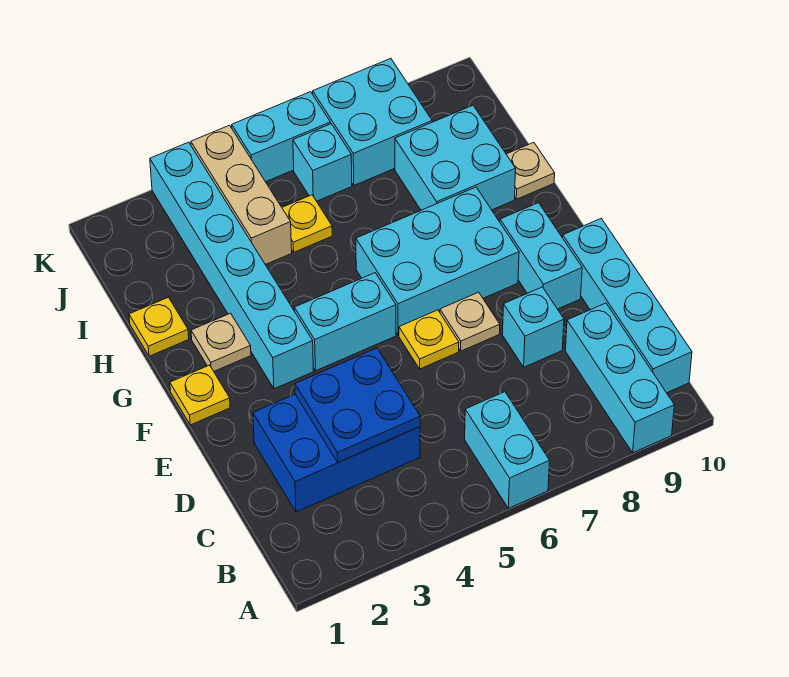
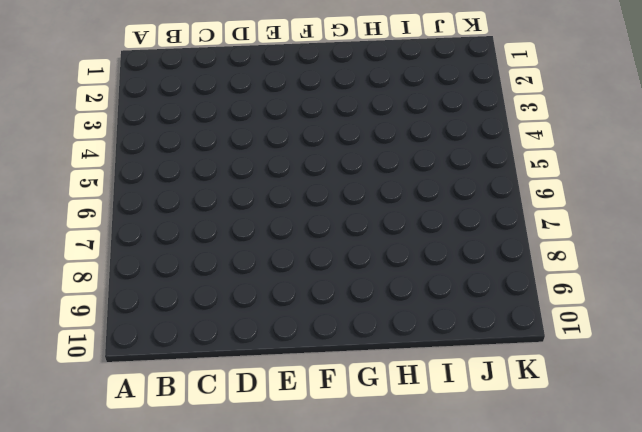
none -> cyan 1x2 brick [465,392,550,508]
none -> cyan 1x3 brick [565,303,674,453]
none -> cyan 1x4 brick [563,219,692,393]

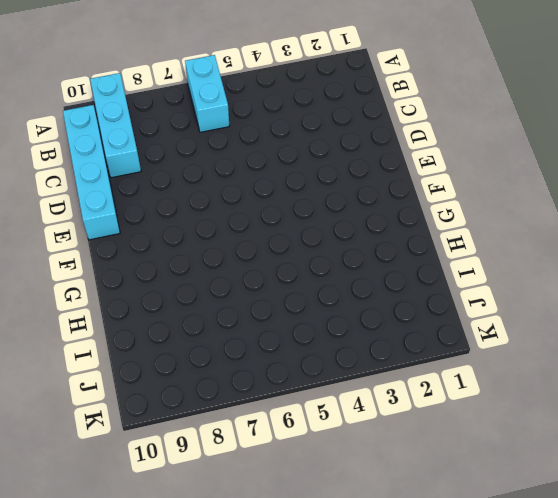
none -> blue 2x3 brick [253,394,420,512]
none -> cyan 1x1 brick [503,287,564,367]
none -> yellow 1x1 plate [399,310,459,369]

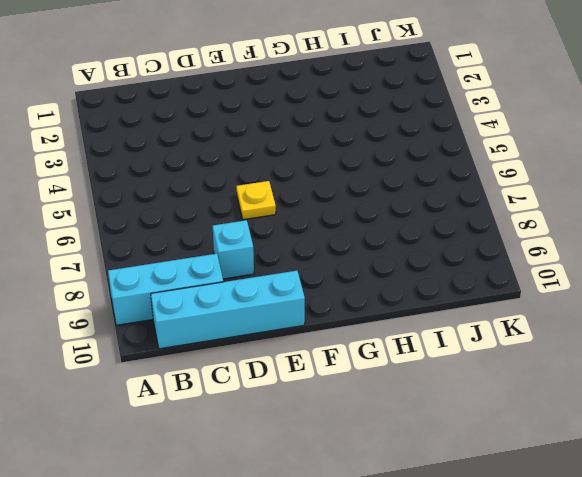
none -> cyan 1x2 brick [465,392,550,508]
none -> blue 2x3 brick [253,394,420,512]
none -> tan 1x1 plate [440,292,500,351]

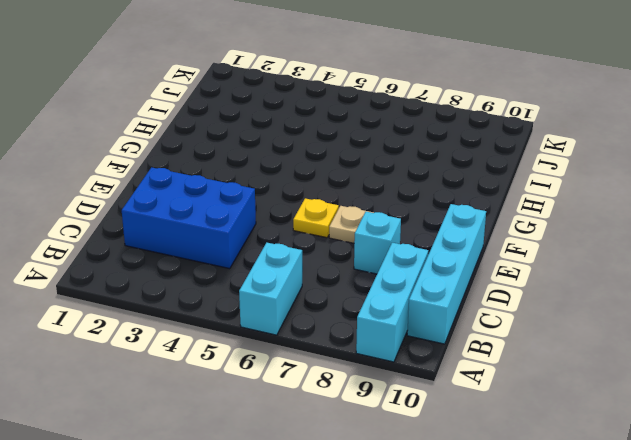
none -> cyan 1x2 brick [500,203,582,309]
none -> yellow 1x1 plate [170,365,230,425]
none -> cyan 1x6 brick [150,142,313,389]

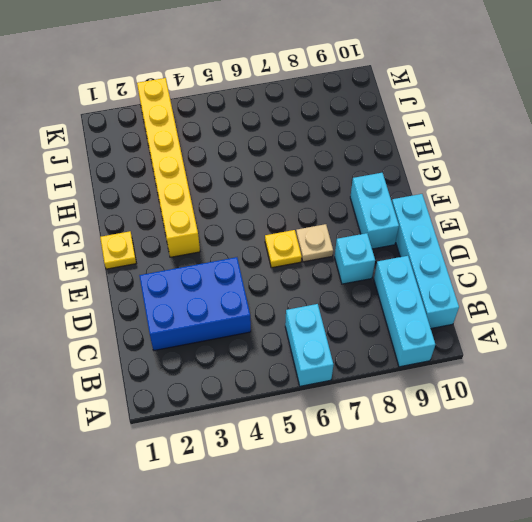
yellow 1x6 brick [137,78,200,257] -> cyan 1x6 brick [150,142,313,389]
none -> cyan 1x2 brick [294,273,396,371]
none -> cyan 2x3 brick [356,187,519,335]
none -> tan 1x1 plate [191,313,251,371]

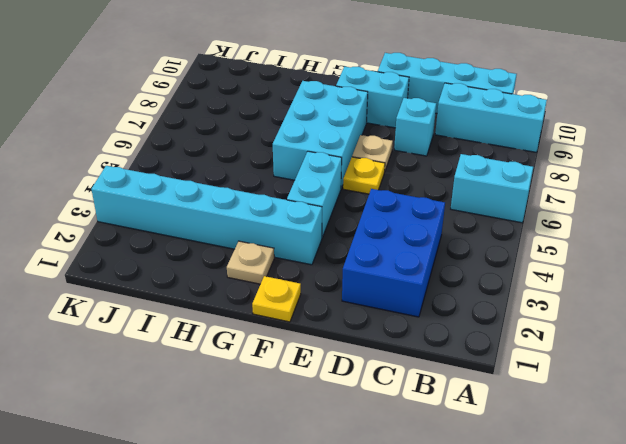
none -> yellow 1x1 plate [129,297,189,356]
none -> cyan 2x2 brick [395,105,516,210]
none -> tan 1x1 plate [506,142,555,199]

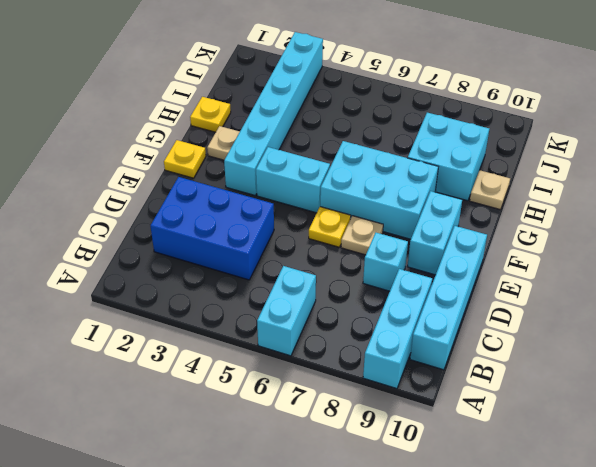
none -> tan 1x3 brick [191,125,292,265]
none -> yellow 1x1 plate [282,195,332,252]
none -> cyan 1x1 brick [293,124,352,201]

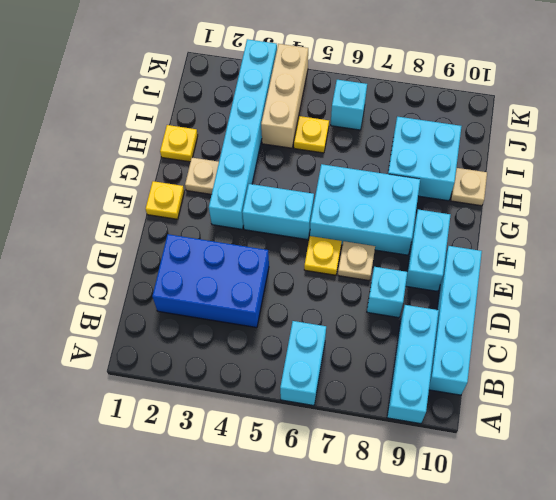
none -> cyan 2x2 brick [313,58,432,185]
none -> cyan 1x2 brick [232,92,331,182]
none -> blue 2x2 plate [295,348,420,462]

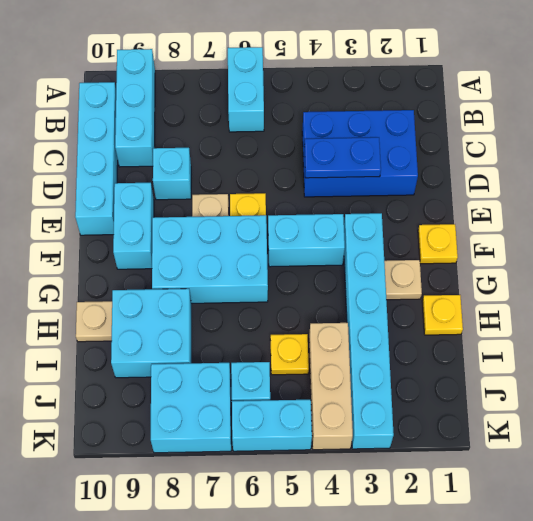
blue 1x2 plate [304,137,381,178] -> blue 2x2 plate [295,348,420,462]

